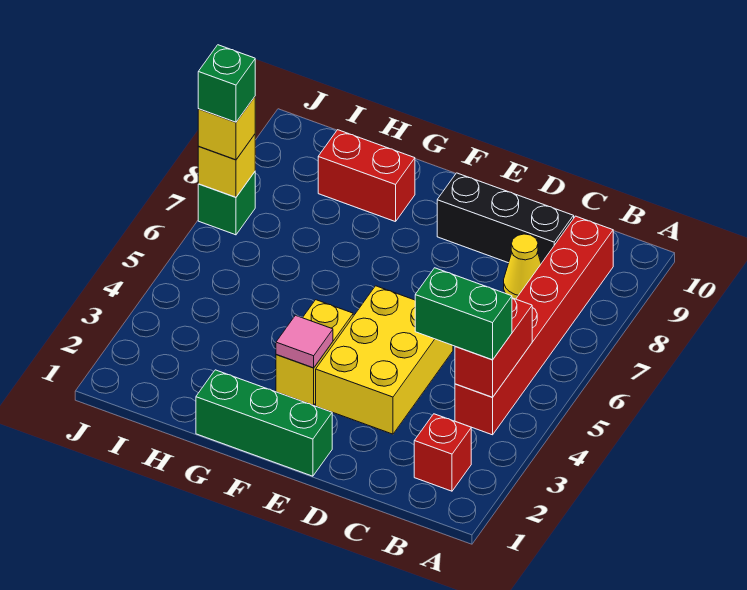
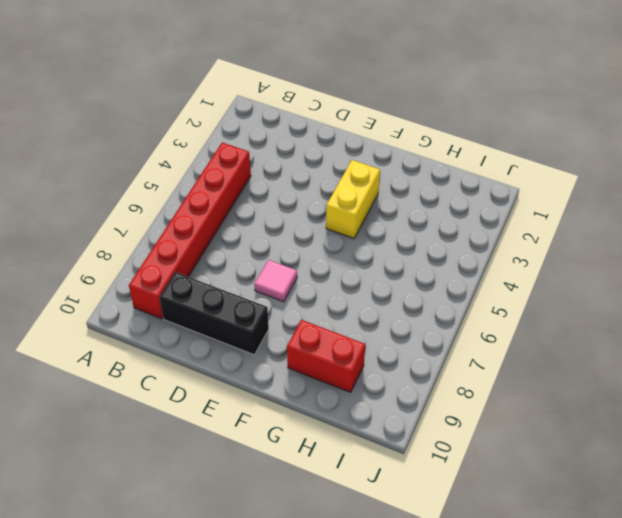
pink 1x1 tile [254,260,297,302] -> pink 1x1 tile moved to [276,315,333,368]
none -> red 1x1 brick [414,414,471,491]
none -> yellow 1x1 cone [504,234,541,299]
none -> yellow 2x3 brick [316,286,453,434]

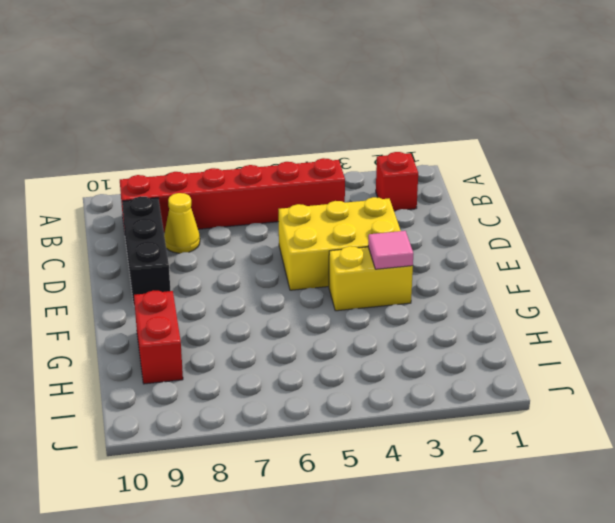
none -> green 1x3 brick [196,370,332,476]
none -> green 1x1 brick [198,172,255,235]
none -> red 1x2 brick [455,298,532,397]

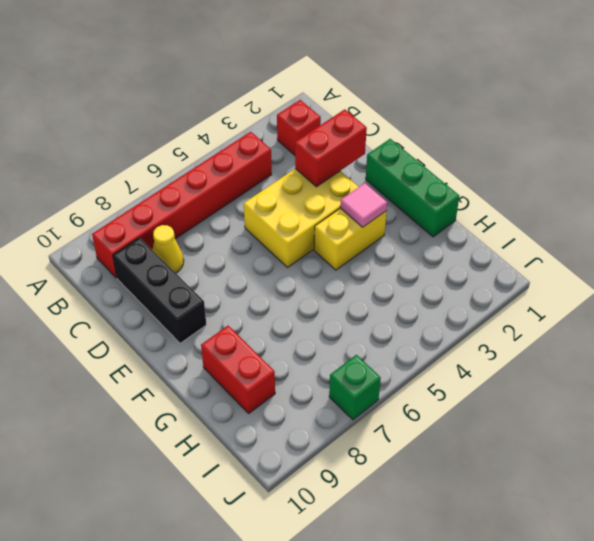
red 1x2 brick [295,109,367,187] -> red 1x2 brick moved to [455,298,532,397]
none -> yellow 1x1 brick [198,134,255,197]
none -> green 1x2 brick [415,268,512,360]
none -> yellow 1x1 brick [198,97,255,160]

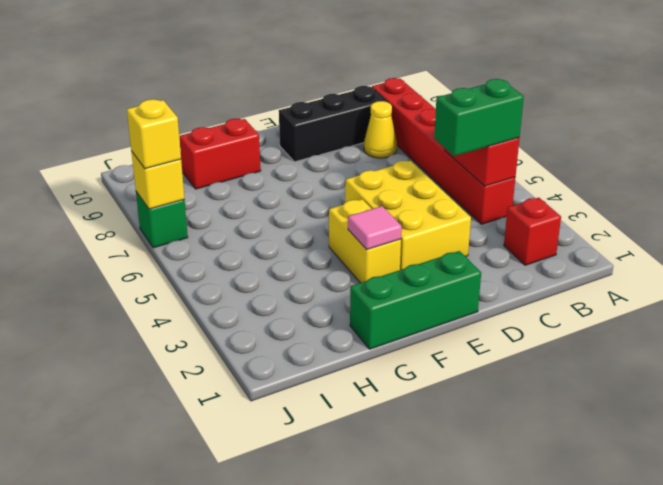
none -> green 1x1 brick [198,45,255,122]

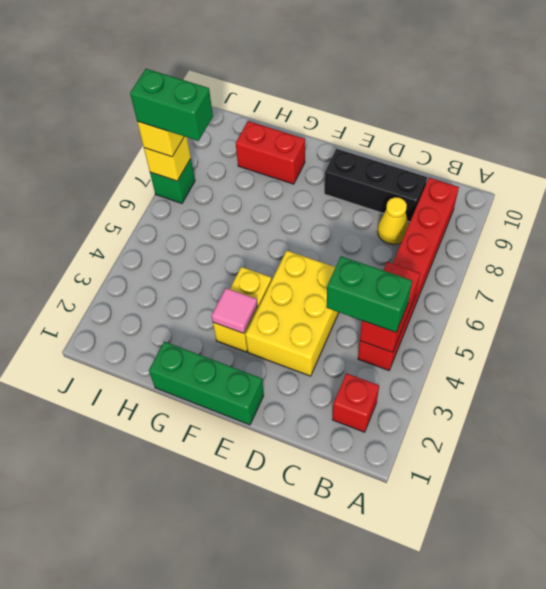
green 1x2 brick [130,69,213,141] -> green 1x1 brick [198,45,255,122]

